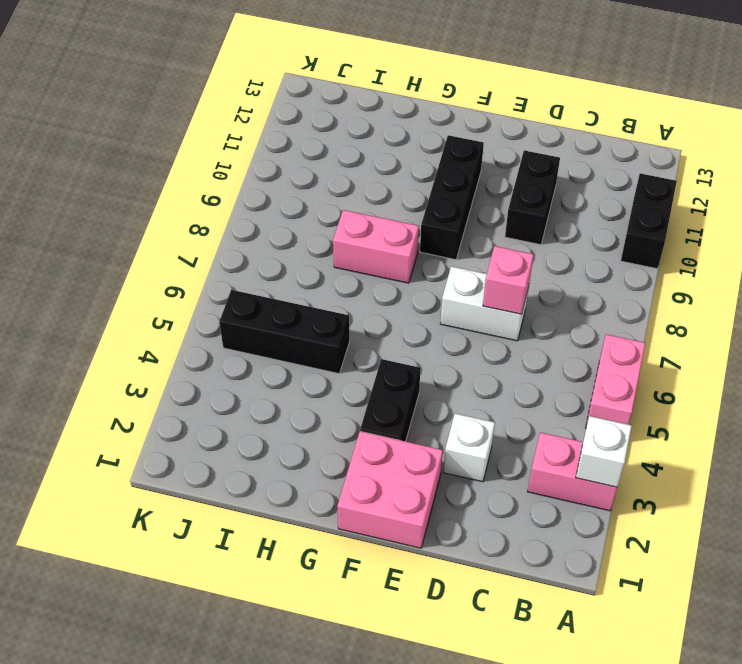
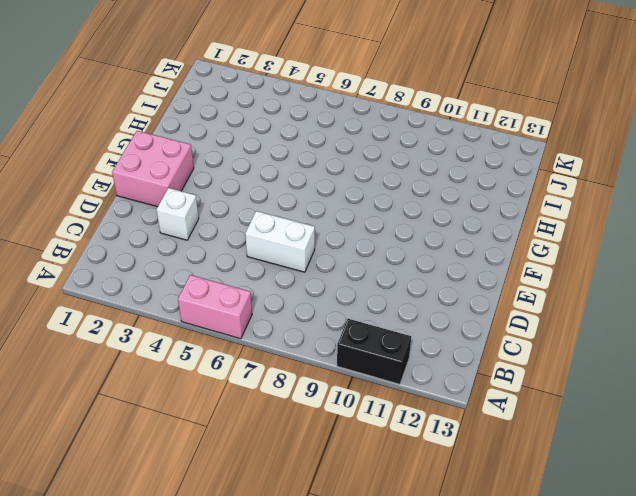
white 1x2 brick [245,211,315,272] -> white 1x2 brick turned to [440,266,529,341]
none -> pink 1x2 brick [527,432,617,511]
none -> black 1x2 brick [505,150,560,245]
none -> black 1x2 brick [360,359,420,441]

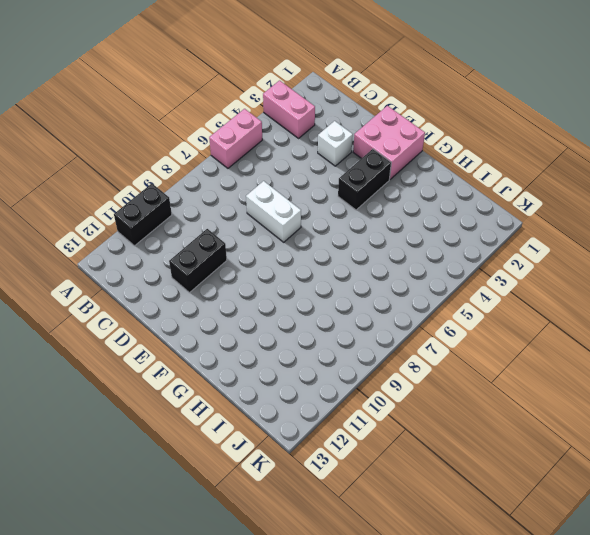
none -> black 1x3 brick [420,135,484,260]
none -> pink 1x2 brick [333,210,419,283]
none -> black 1x3 brick [219,290,350,374]

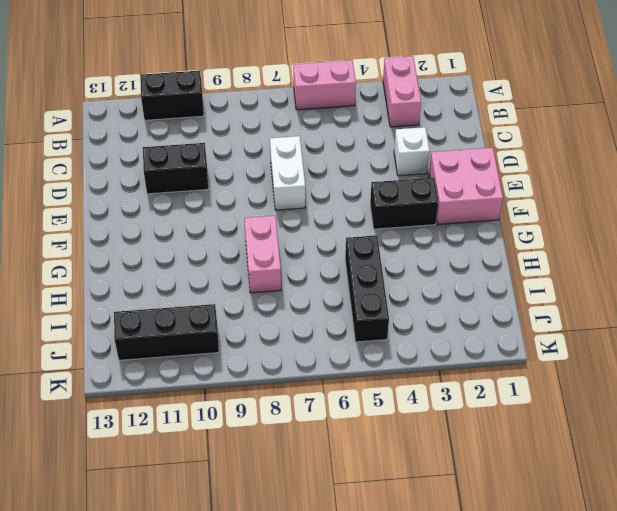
black 1x3 brick [114,304,219,360] -> black 1x3 brick moved to [420,135,484,260]
none -> white 1x1 brick [576,416,632,487]
none -> pink 1x1 brick [483,246,534,314]

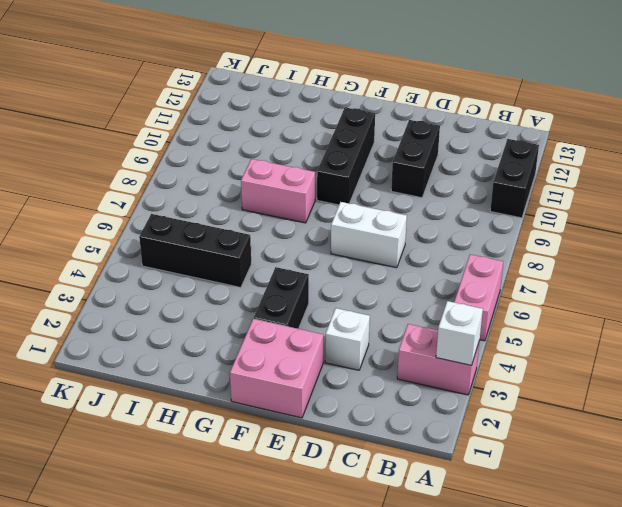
none -> pink 1x1 brick [483,246,534,314]

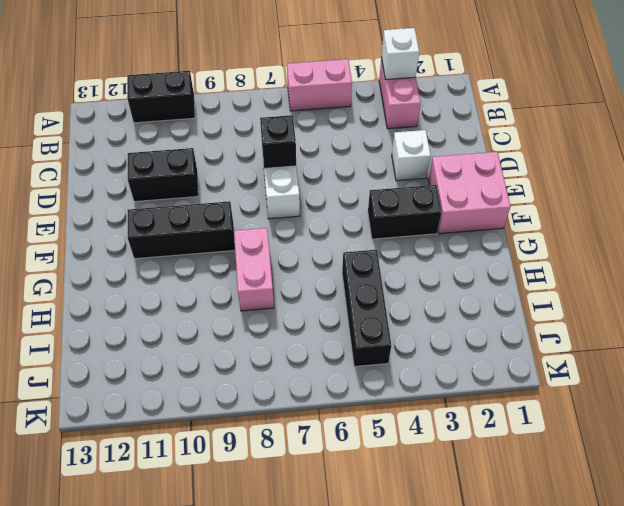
black 1x1 brick [260,115,296,168] -> pink 1x1 brick [483,246,534,314]

